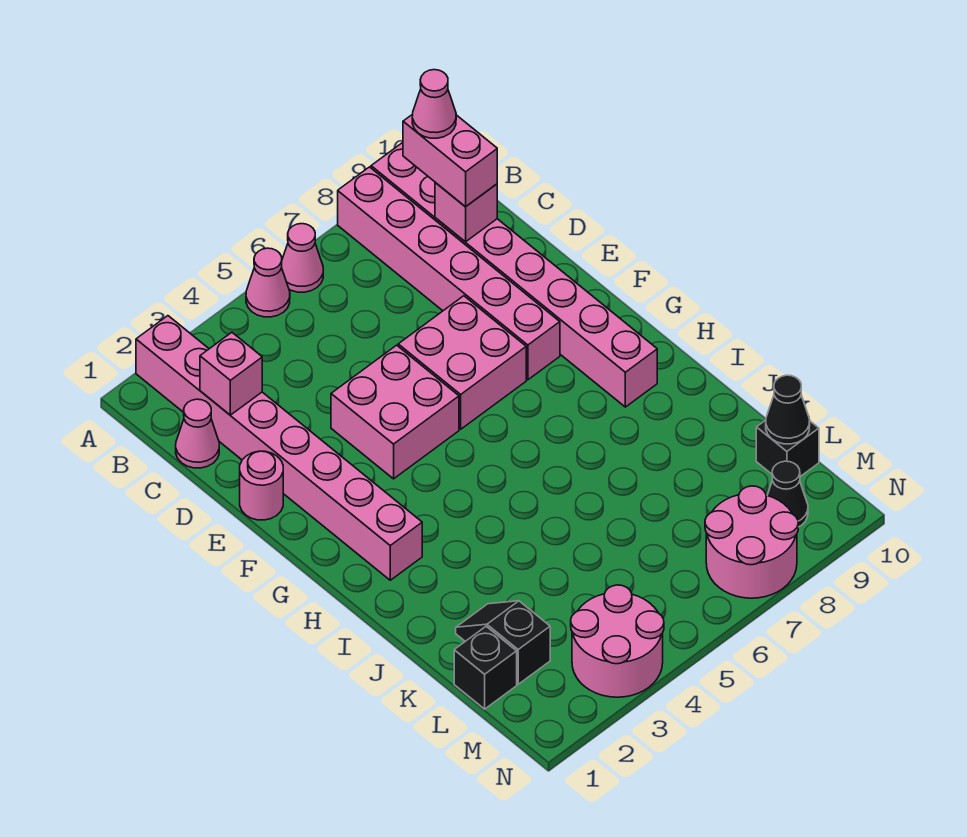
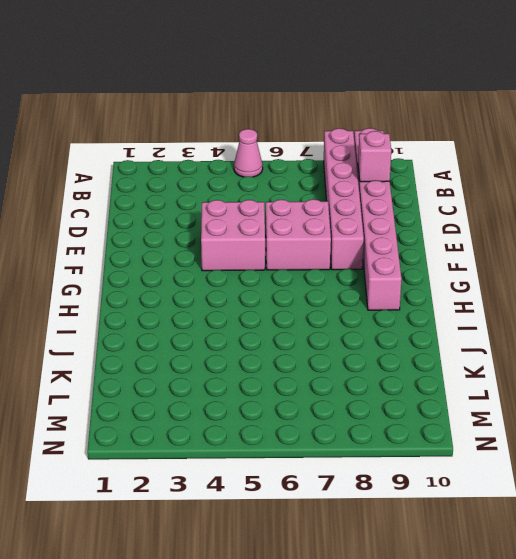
none -> pink 1x8 brick [136,316,422,580]
none -> pink 1x1 cone [282,224,323,292]
none -> pink 1x1 cone [176,399,219,468]

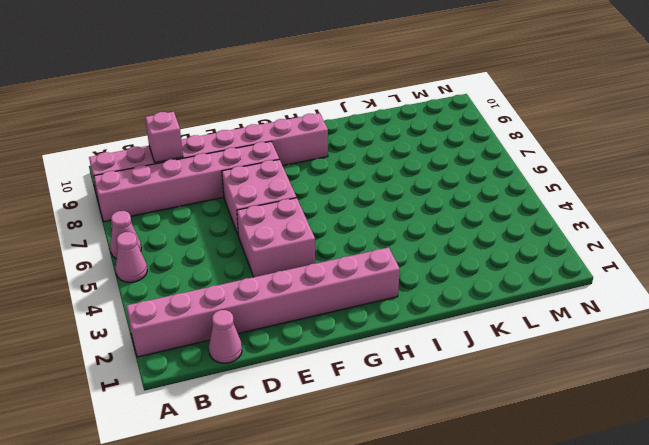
none -> pink 1x1 round brick [240,451,283,520]
none -> black 1x2 slope [456,601,550,684]
none -> black 1x1 brick [454,626,517,709]

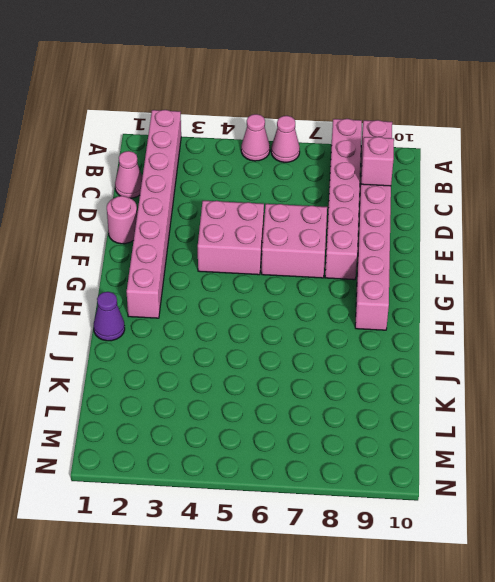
purple 1x1 cone [94,292,125,341] -> none
none -> black 1x2 slope [456,601,550,684]
none -> black 1x1 brick [454,626,517,709]
none -> black 1x1 brick [756,420,819,477]

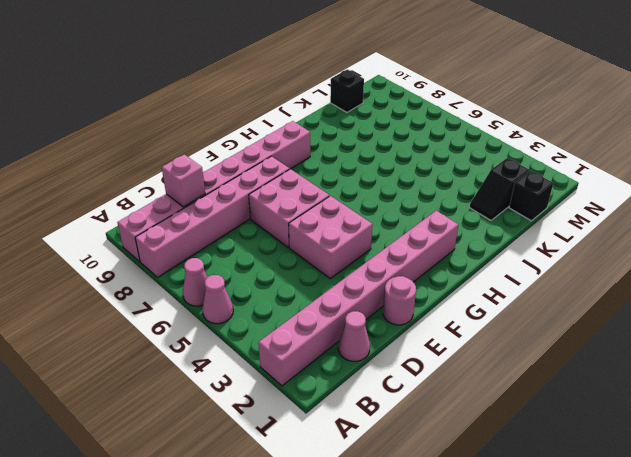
none -> pink 2x2 round brick [571,585,664,697]
none -> pink 2x2 round brick [705,486,798,598]
none -> black 1x1 cone [767,461,808,527]

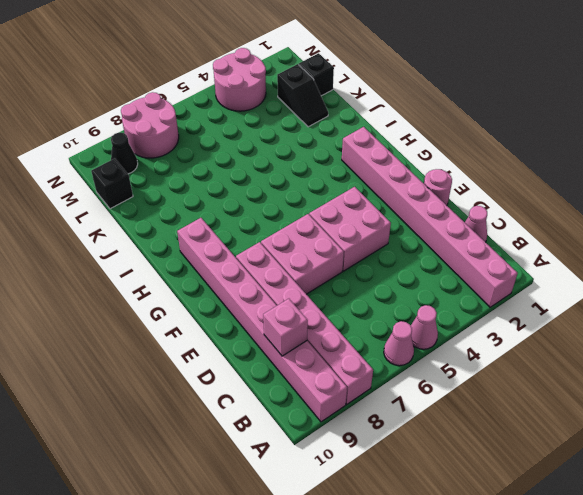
none -> pink 1x1 brick [200,332,262,415]
none -> black 1x1 cone [766,375,810,444]
none -> pink 1x2 brick [403,114,497,207]

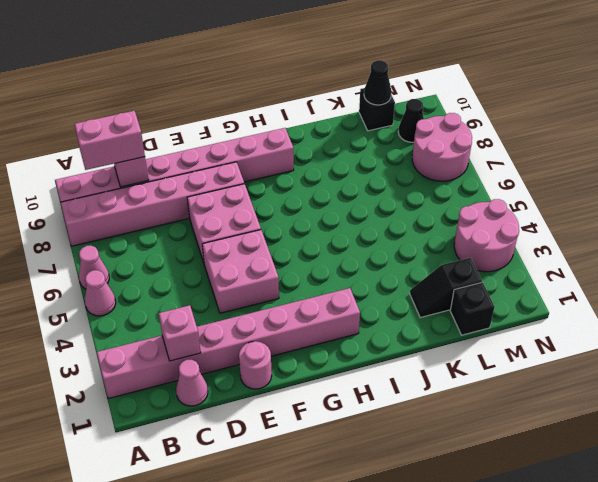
none -> pink 1x1 cone [412,70,456,138]

